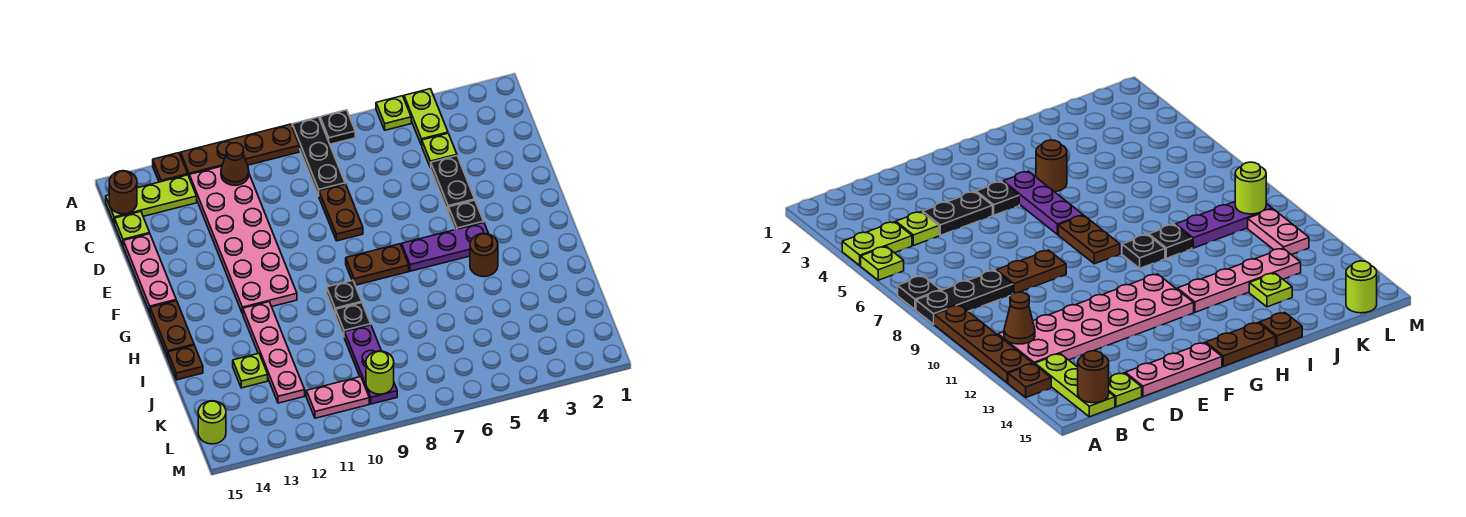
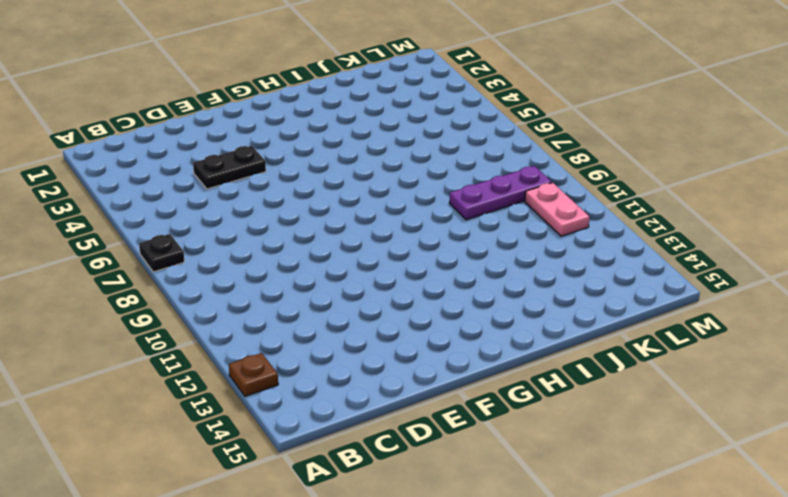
none -> lime 1x2 plate [404,89,448,145]
none -> lime 1x1 plate [376,96,411,130]
none -> black 1x3 plate [292,117,345,196]

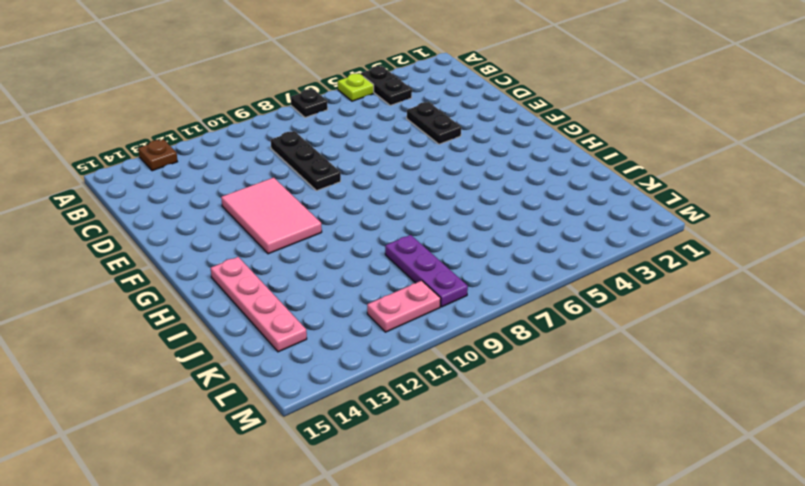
black 1x2 plate [361,66,412,105] -> lime 1x2 plate [404,89,448,145]
black 1x3 plate [271,131,341,191] -> black 1x3 plate moved to [292,117,345,196]
pink 2x3 tile [221,178,322,254] -> pink 2x6 plate [189,166,297,314]
pink 1x4 plate [211,257,307,352] -> pink 1x4 plate moved to [243,302,305,403]
none -> brown 1x4 plate [181,124,299,176]
none -> lime 1x3 plate [106,175,197,224]
none -> lime 1x1 plate [422,133,457,168]

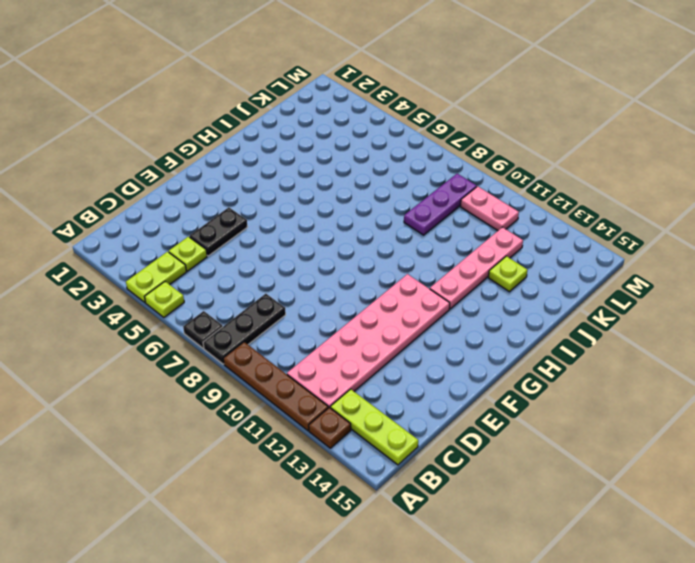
none -> lime 1x1 plate [115,211,150,245]
none -> brown 1x2 plate [319,184,363,241]
none -> pink 1x3 plate [123,234,176,312]

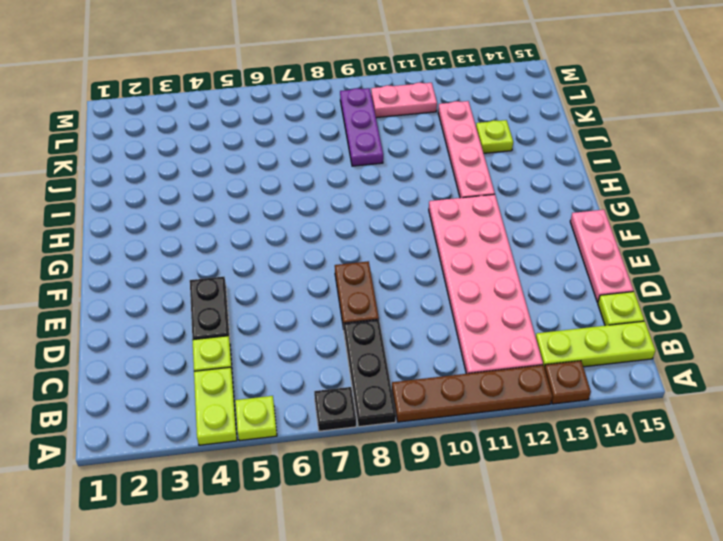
none -> black 1x1 plate [449,200,484,230]
none -> purple 1x3 plate [402,223,489,271]
none -> brown 1x2 plate [346,244,409,285]

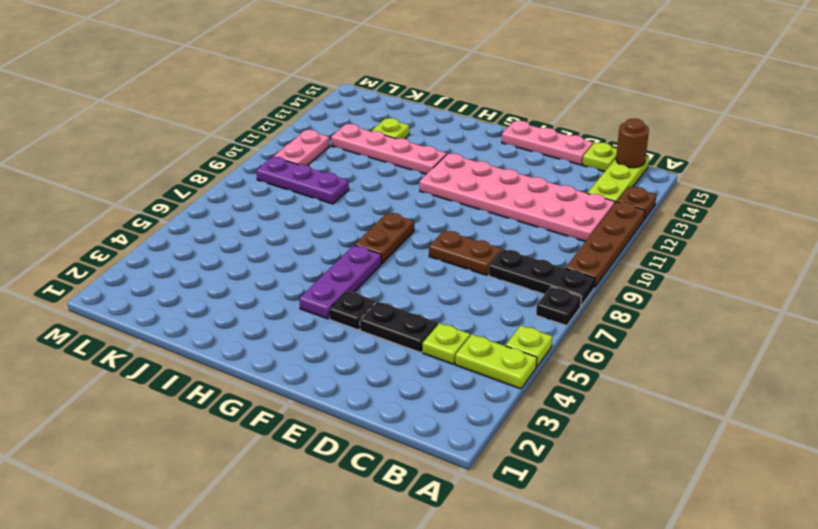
none -> brown 1x2 plate [150,301,194,357]
none -> brown 1x1 round brick [470,233,498,277]
none -> black 1x1 plate [327,280,362,315]

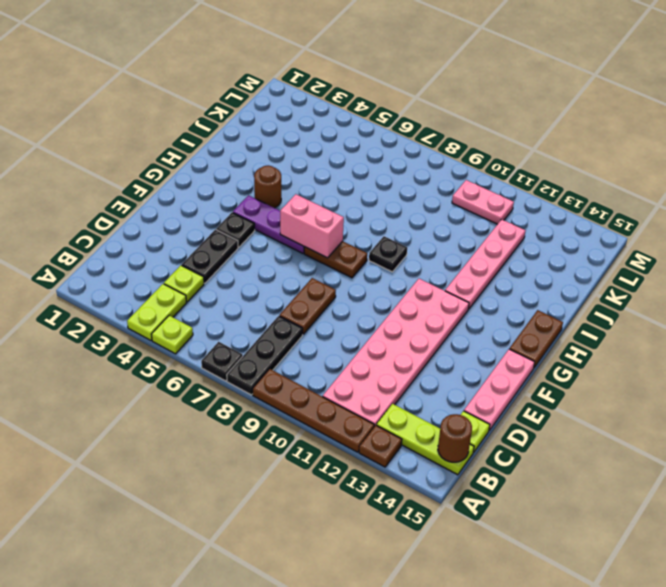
pink 1x2 brick [280,194,344,258] -> none
none -> black 1x1 plate [336,303,371,336]
none -> brown 1x1 plate [168,345,203,380]
none -> purple 1x3 plate [344,325,397,404]

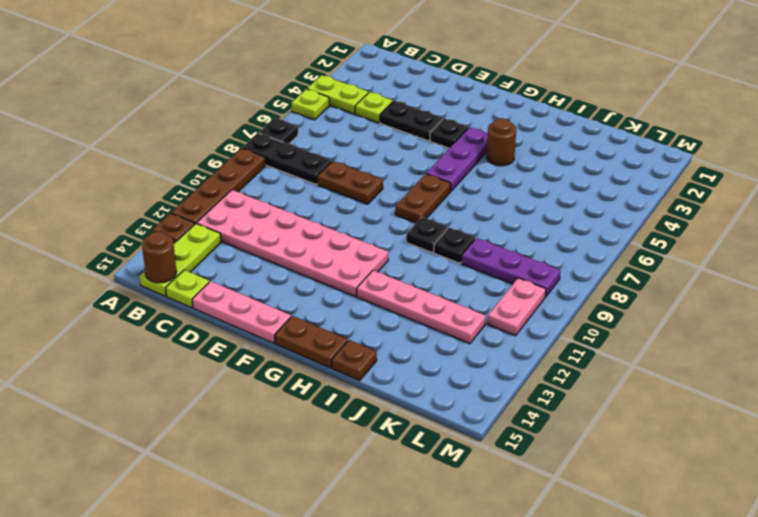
none -> lime 1x1 plate [233,353,268,388]
none -> lime 1x1 round brick [198,401,226,444]
none -> brown 1x1 cone [221,143,249,185]

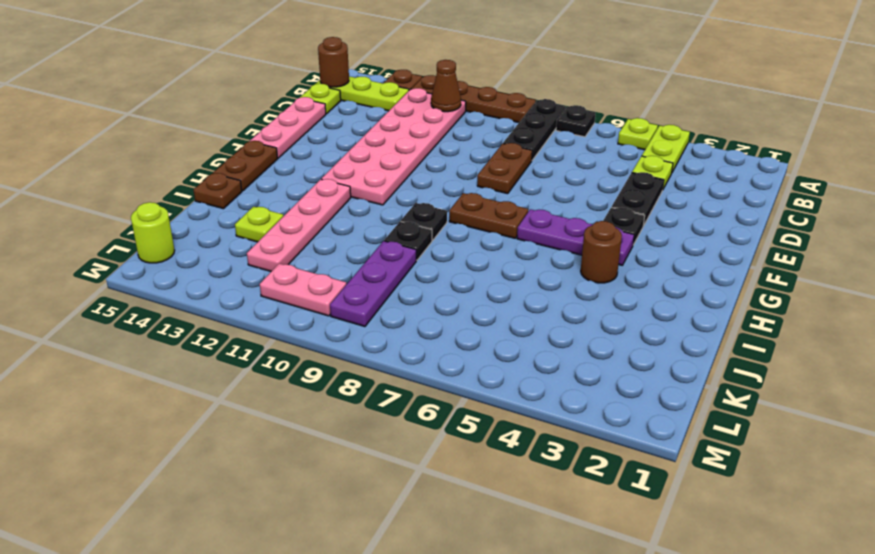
none -> lime 1x1 round brick [366,351,394,394]

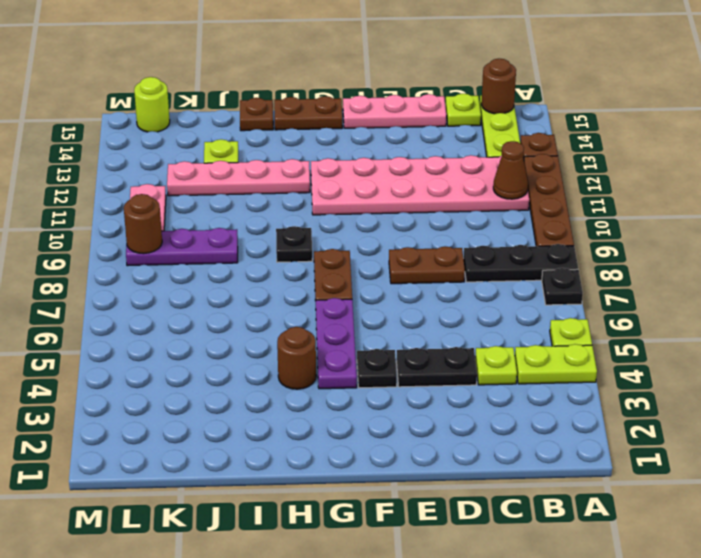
brown 1x1 round brick [124,194,162,254] -> lime 1x1 round brick [366,351,394,394]
none -> black 1x1 plate [336,303,371,336]

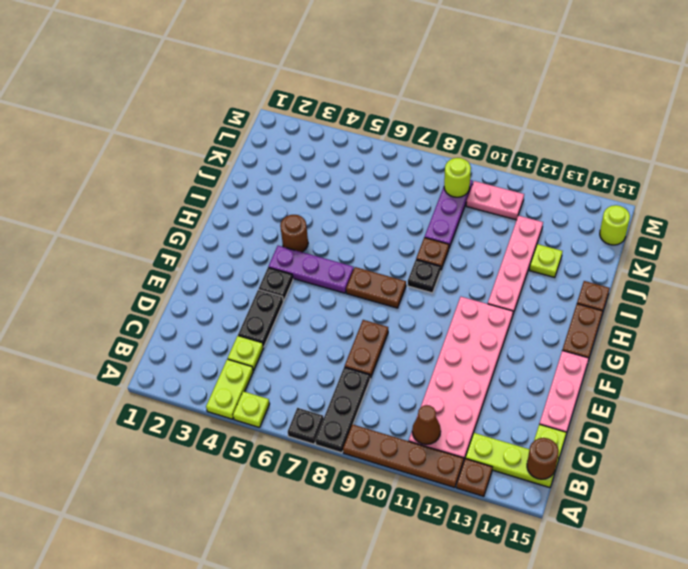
brown 1x1 plate [416,237,449,269] -> black 1x1 plate [336,303,371,336]

